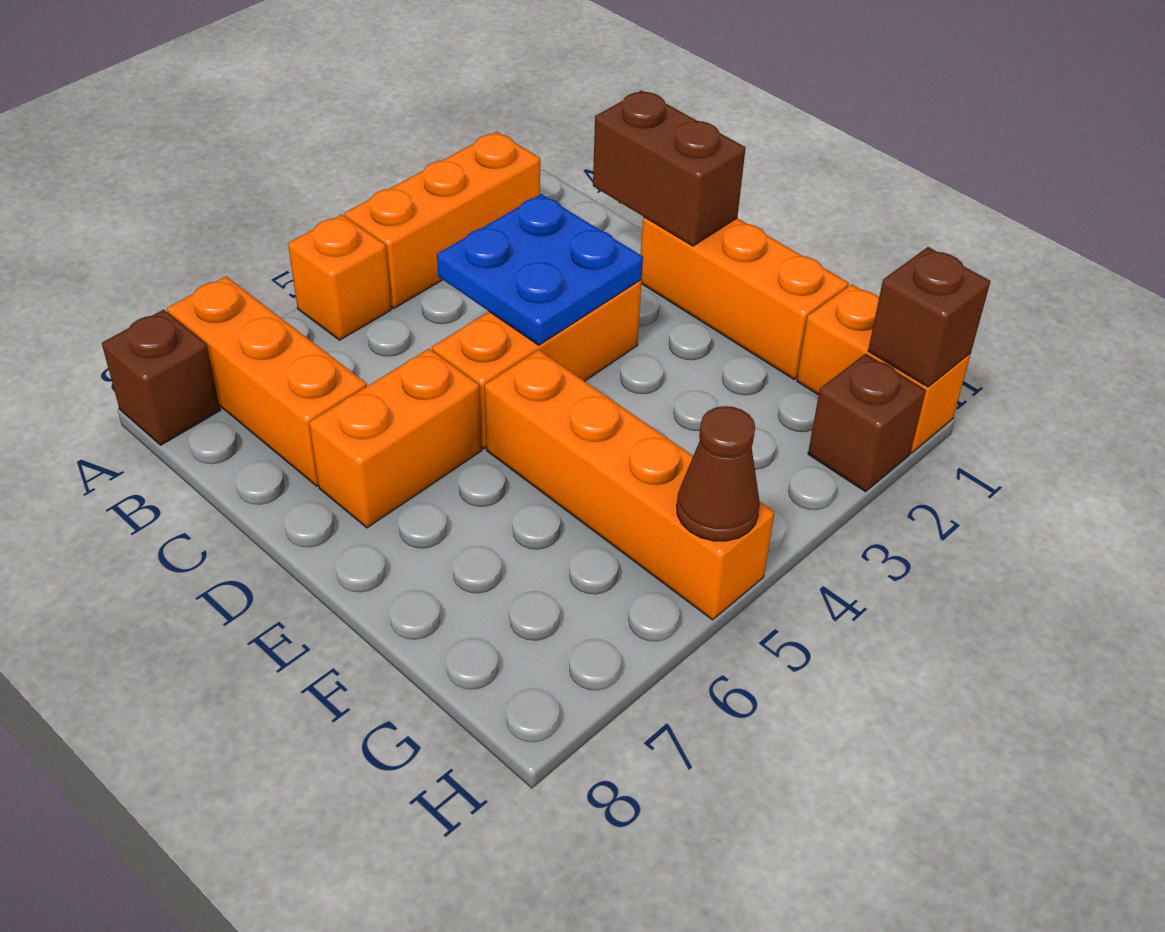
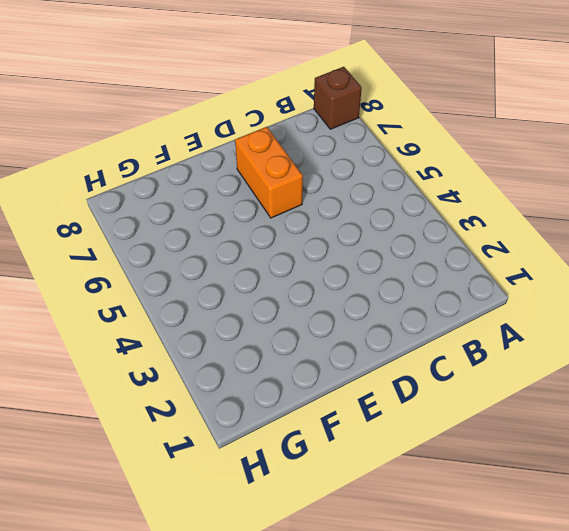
none -> orange 1x3 brick [344,132,540,308]
none -> orange 1x1 brick [288,214,391,340]
none -> orange 1x3 brick [167,276,367,486]

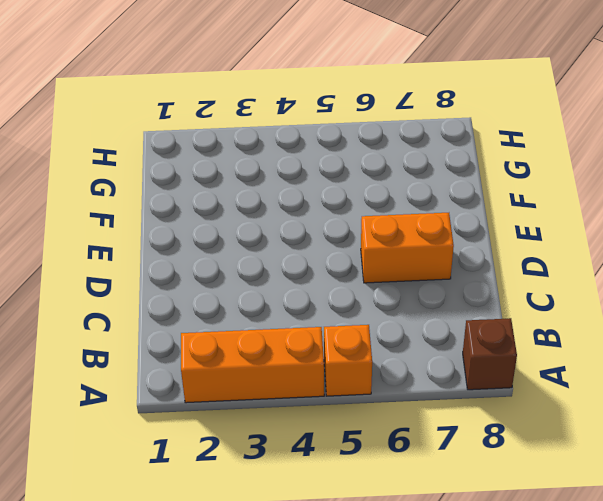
none -> orange 1x3 brick [167,276,367,486]
none -> orange 1x3 brick [641,217,849,379]
none -> orange 1x3 brick [432,280,642,449]

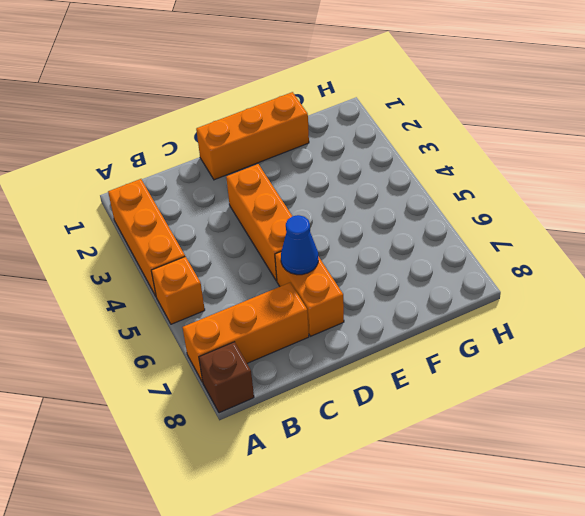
blue 1x1 cone [281,215,318,275] -> none
none -> orange 1x4 brick [485,350,774,620]
none -> orange 1x2 brick [797,284,971,453]
none -> brown 1x1 brick [808,354,925,492]

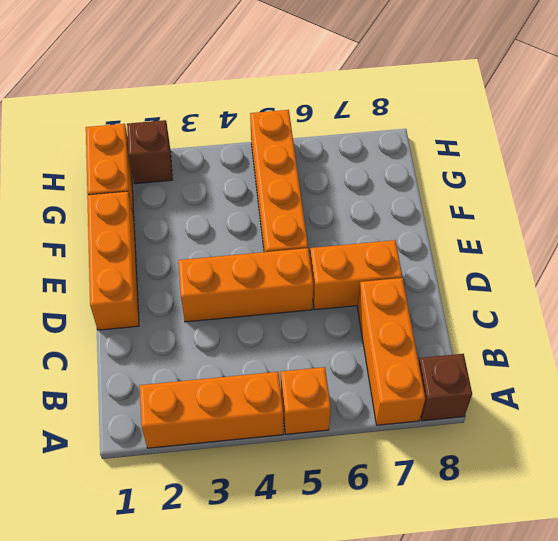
none -> brown 1x2 brick [593,90,746,246]
none -> blue 2x2 plate [437,194,643,345]
none -> brown 1x1 brick [868,247,990,387]

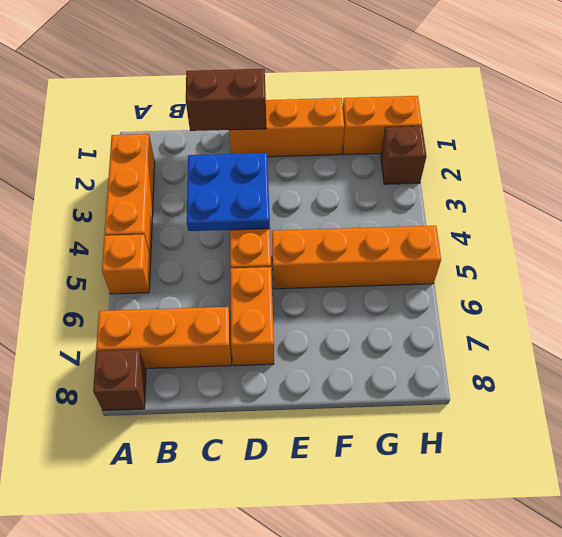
none -> brown 1x1 brick [868,247,990,387]
none -> brown 1x1 cone [677,406,760,541]

